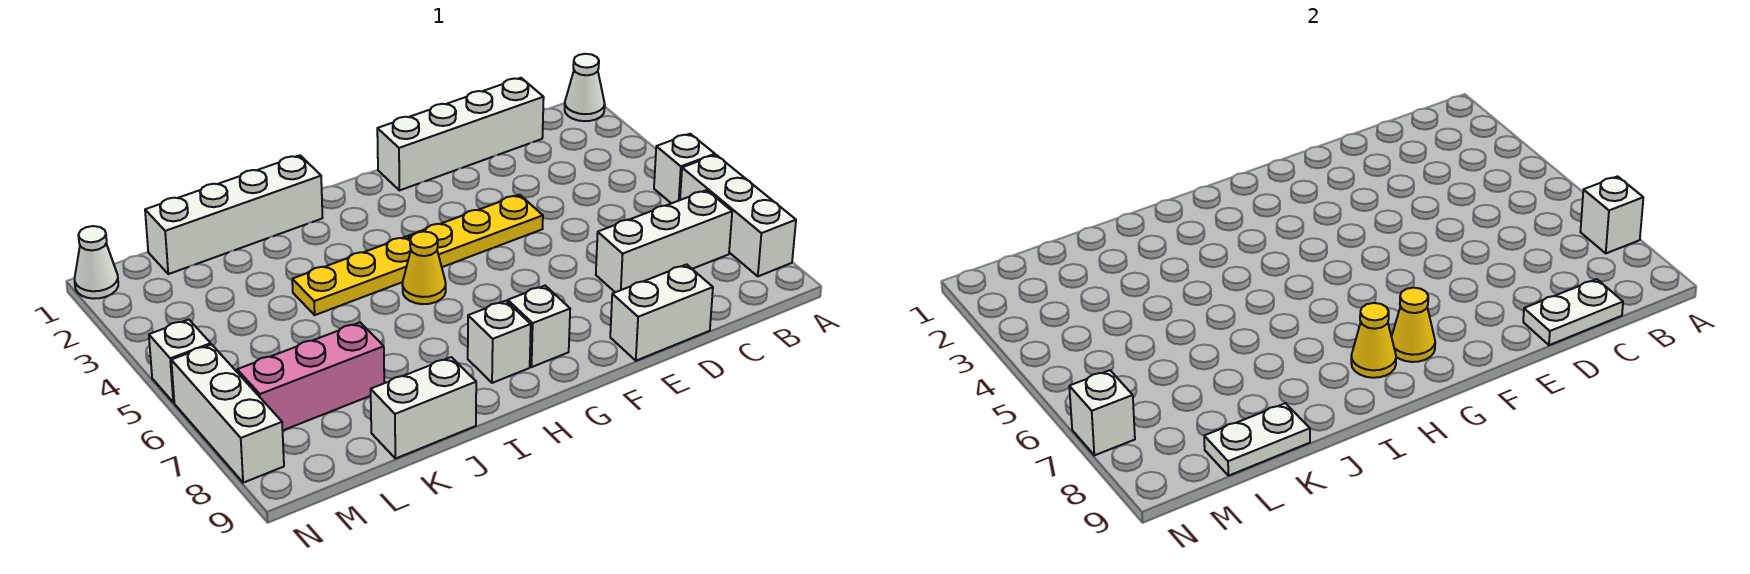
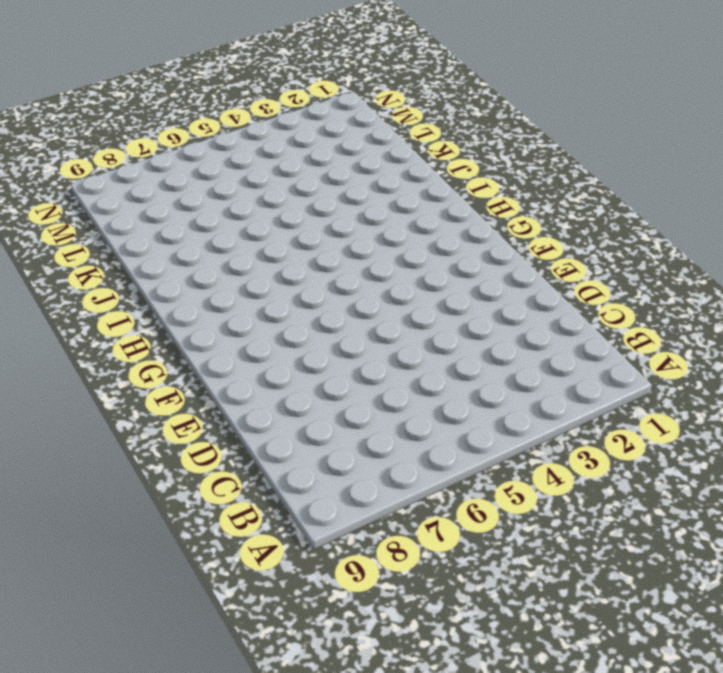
none -> white 1x1 cone [565,54,605,121]
none -> white 1x1 brick [654,134,715,203]
none -> white 1x3 brick [680,155,796,276]

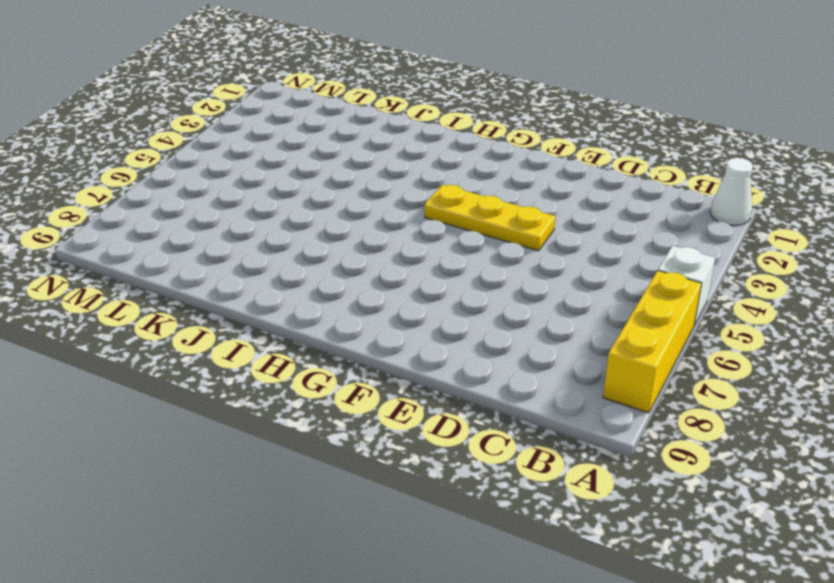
yellow 1x3 brick [603,271,702,413] -> white 1x3 brick [680,155,796,276]
none -> white 1x3 brick [596,190,732,292]
none -> white 1x4 brick [377,78,544,190]
none -> white 1x2 brick [610,264,713,361]

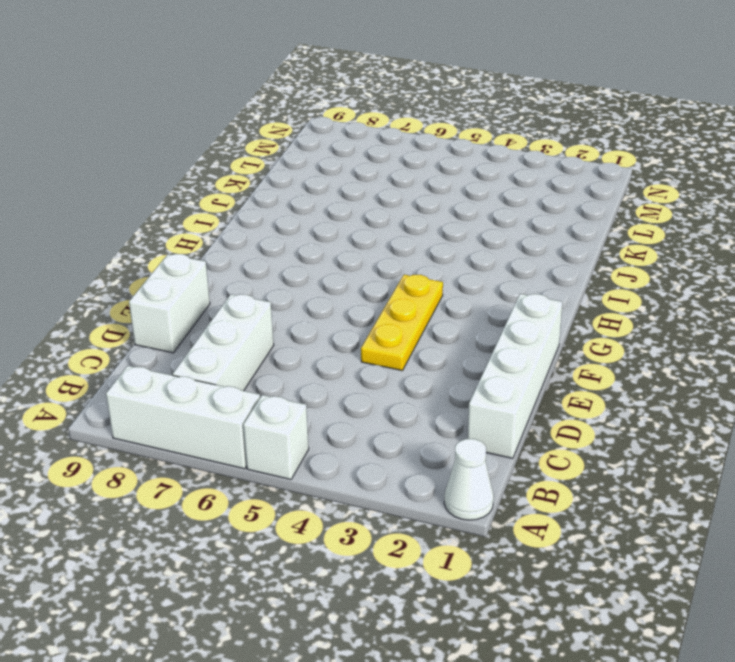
none -> white 1x1 brick [508,286,570,367]
none -> yellow 1x3 plate [292,236,411,315]
none -> yellow 1x1 cone [402,232,446,304]

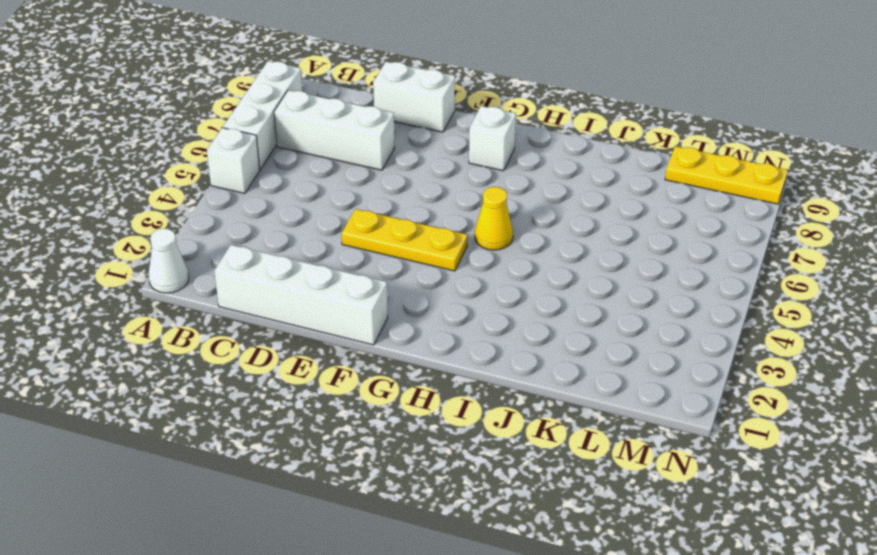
yellow 1x3 plate [665,146,787,204] -> yellow 1x3 plate moved to [292,236,411,315]
none -> white 1x1 brick [468,301,531,383]
none -> white 1x4 brick [145,155,323,274]
none -> white 1x2 brick [371,357,476,459]

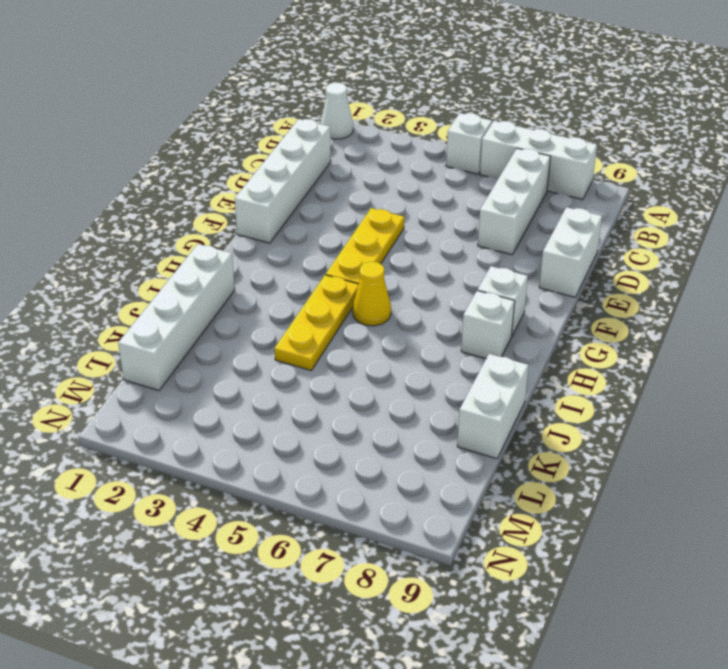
none -> pink 1x3 brick [237,322,384,430]
none -> white 1x1 cone [75,226,118,299]
none -> white 1x1 brick [149,320,211,403]

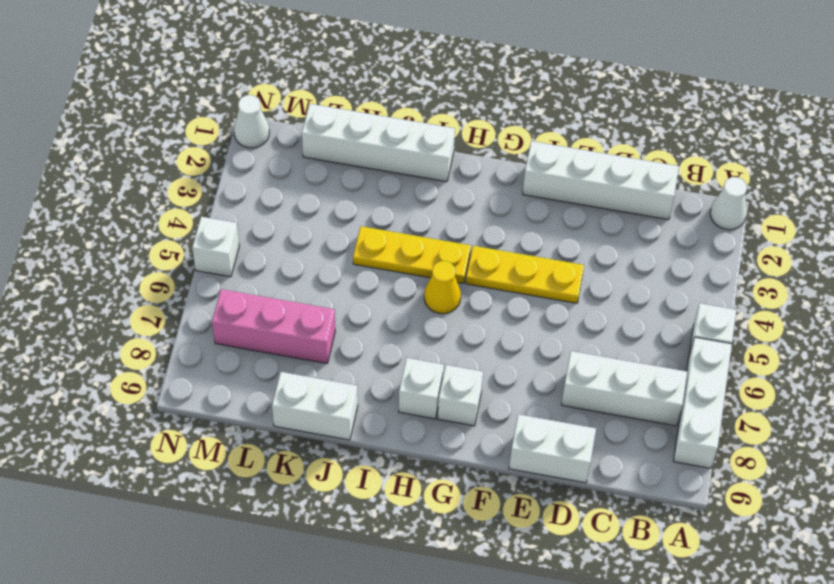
none -> white 1x3 brick [171,345,284,483]
none -> white 1x1 brick [1580,176,1643,253]
none -> white 1x2 plate [1523,279,1623,345]

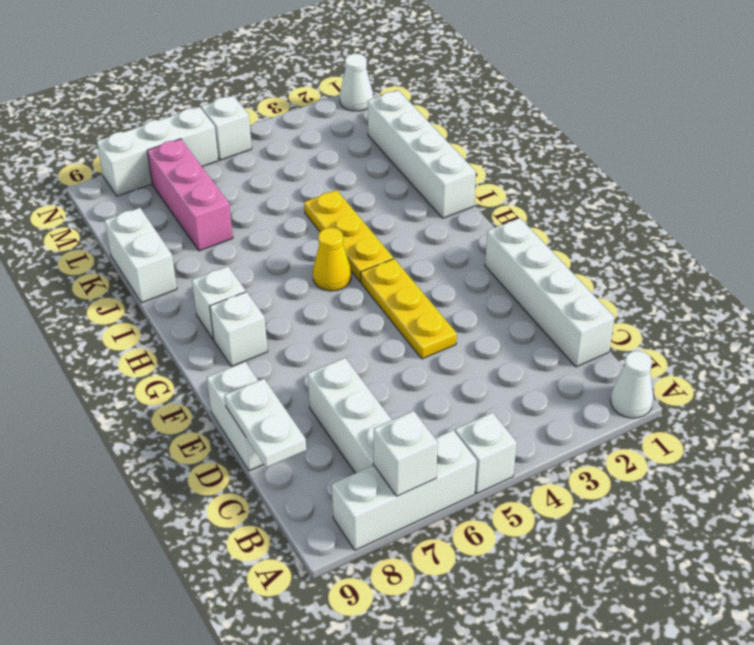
none -> yellow 1x1 cone [1392,288,1435,362]
none -> yellow 1x1 cone [1351,303,1396,378]
none -> white 1x2 plate [1204,403,1310,476]

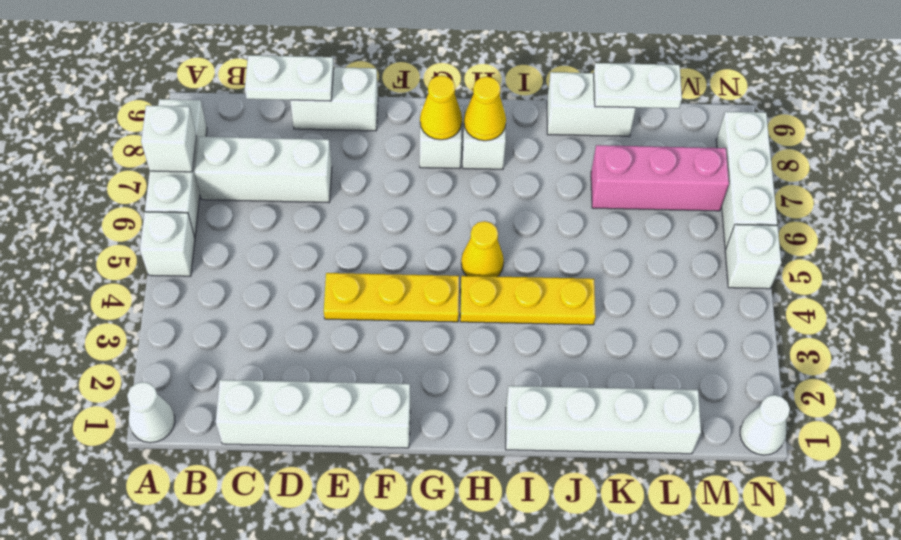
none -> white 1x1 brick [1069,370,1135,455]

